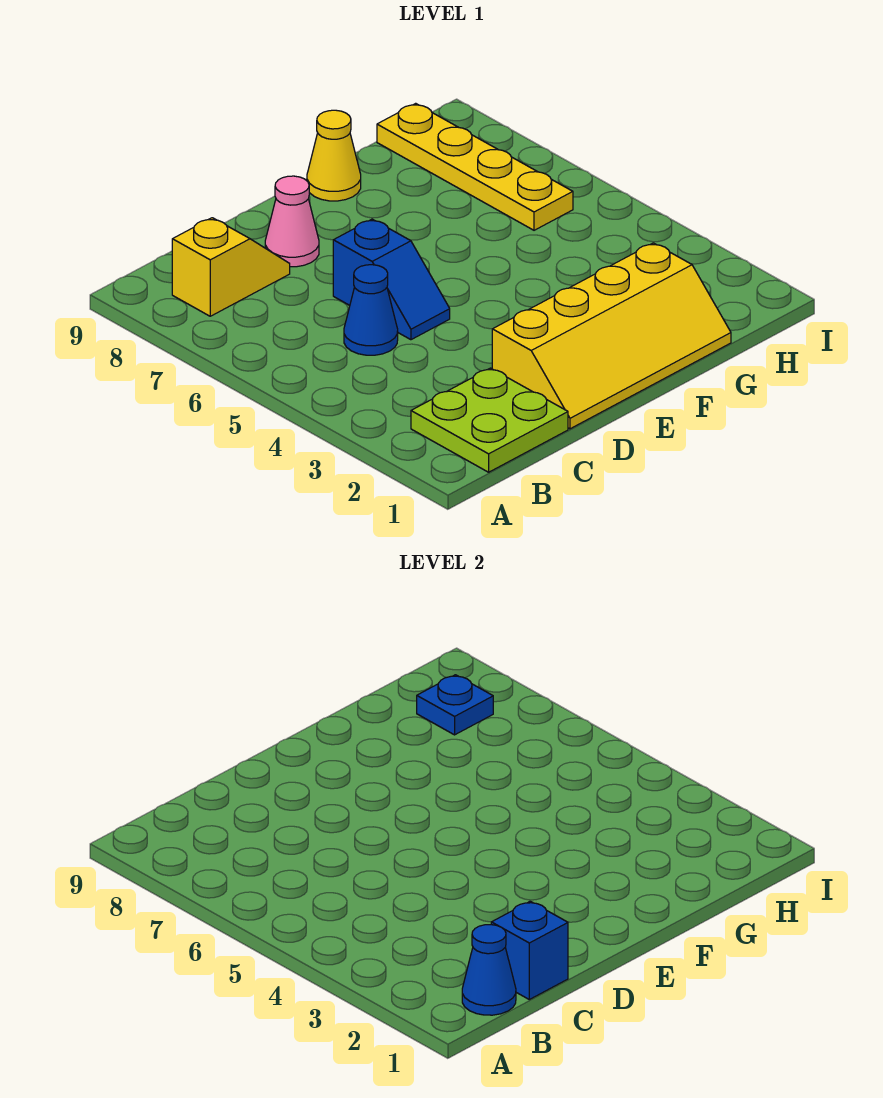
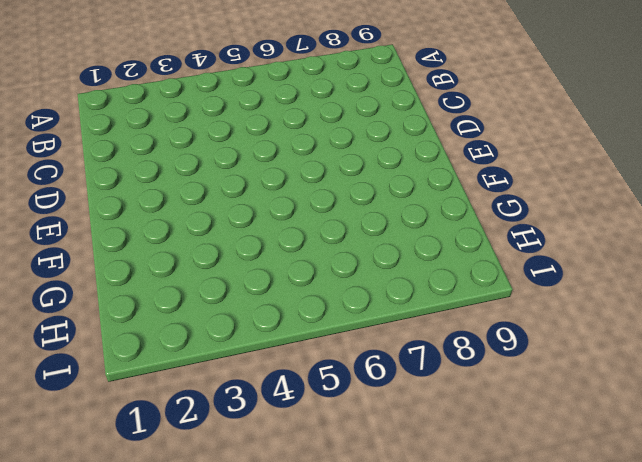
none -> lime 2x2 plate [411,368,568,472]
none -> yellow 1x2 slope [172,218,290,316]

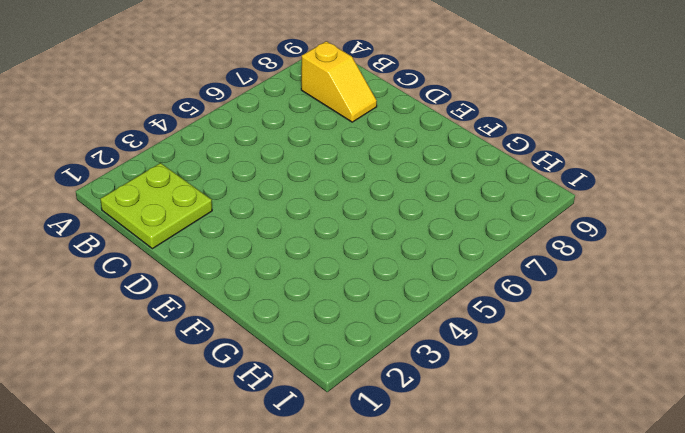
none -> blue 1x1 cone [344,265,398,355]
none -> yellow 2x4 slope [492,243,731,429]

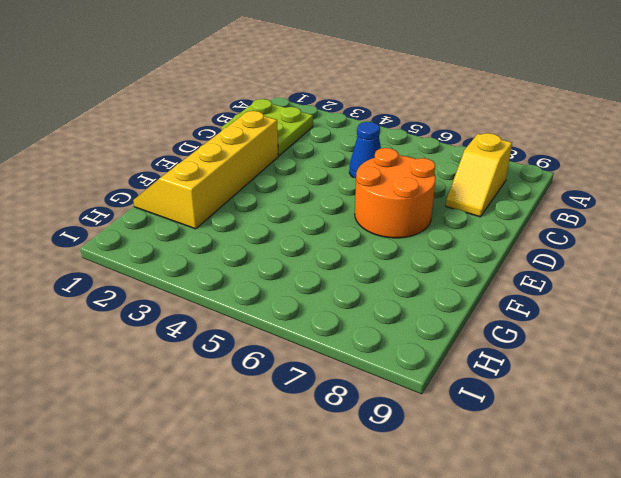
orange 2x2 round brick [355,148,436,238] -> blue 1x2 slope [333,219,450,340]
none -> pink 1x1 cone [265,176,319,267]
none -> yellow 1x1 cone [307,110,361,201]

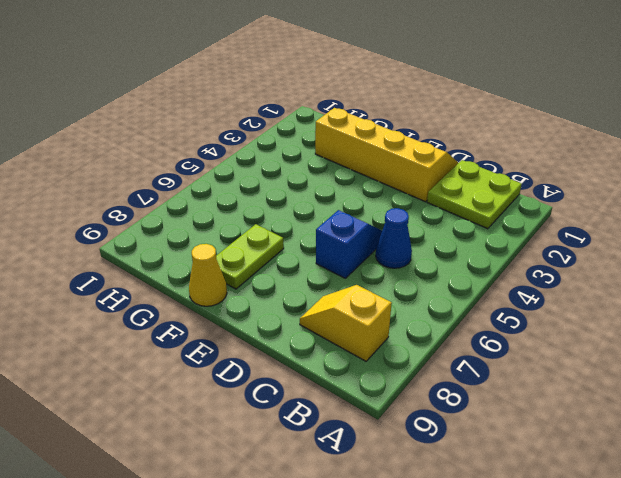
lime 1x2 plate [216,224,284,289] -> none
none -> pink 1x1 cone [265,176,319,267]
none -> yellow 1x4 plate [377,103,573,230]

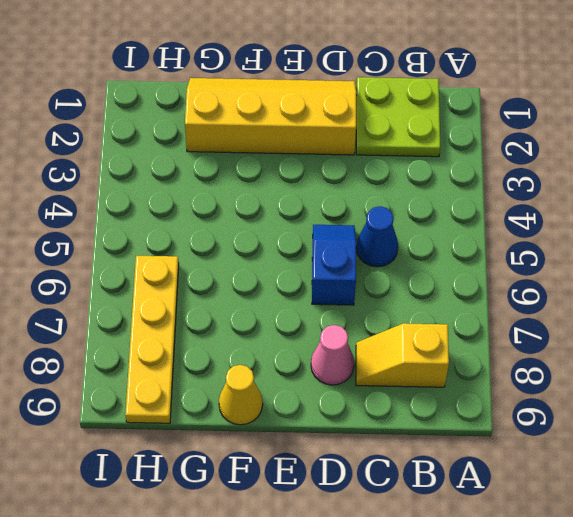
none -> blue 1x1 cone [462,925,516,1015]
none -> blue 1x1 brick [491,901,568,999]

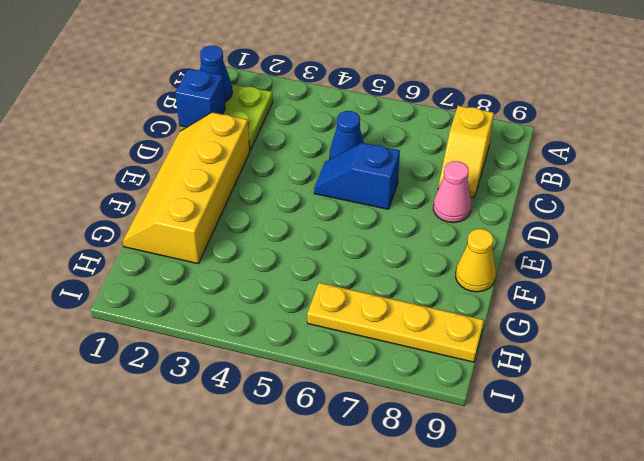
none -> blue 1x1 plate [417,675,493,735]

